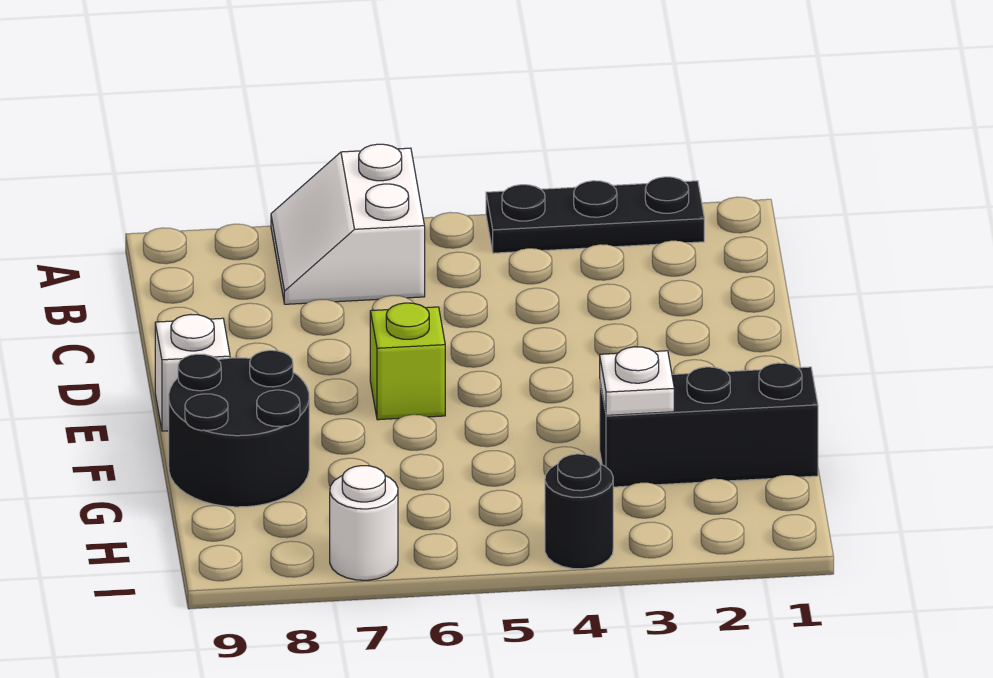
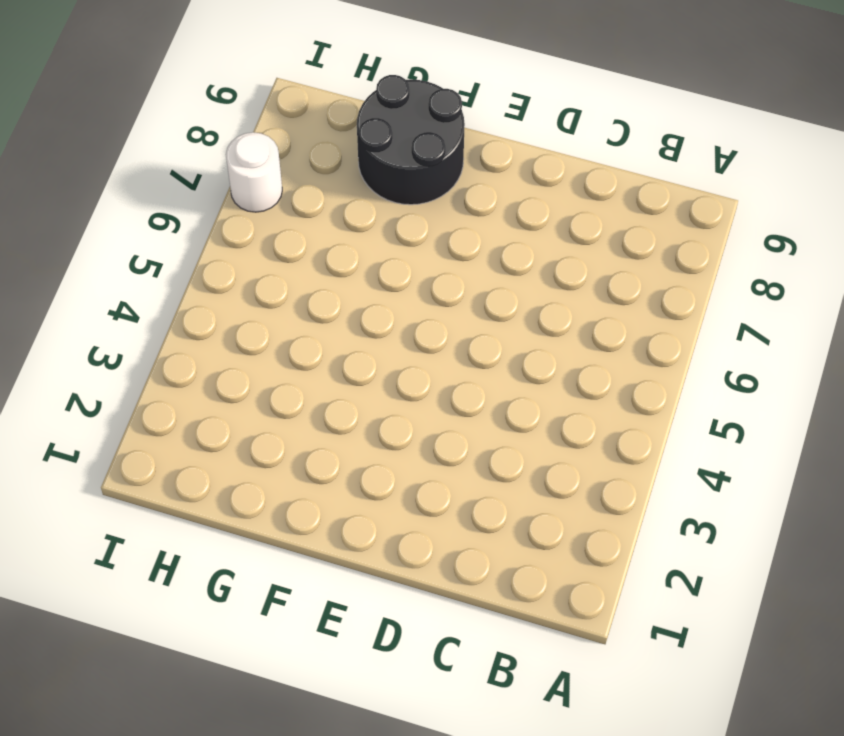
none -> black 1x3 plate [486,177,704,253]
none -> white 2x2 slope [271,144,425,304]

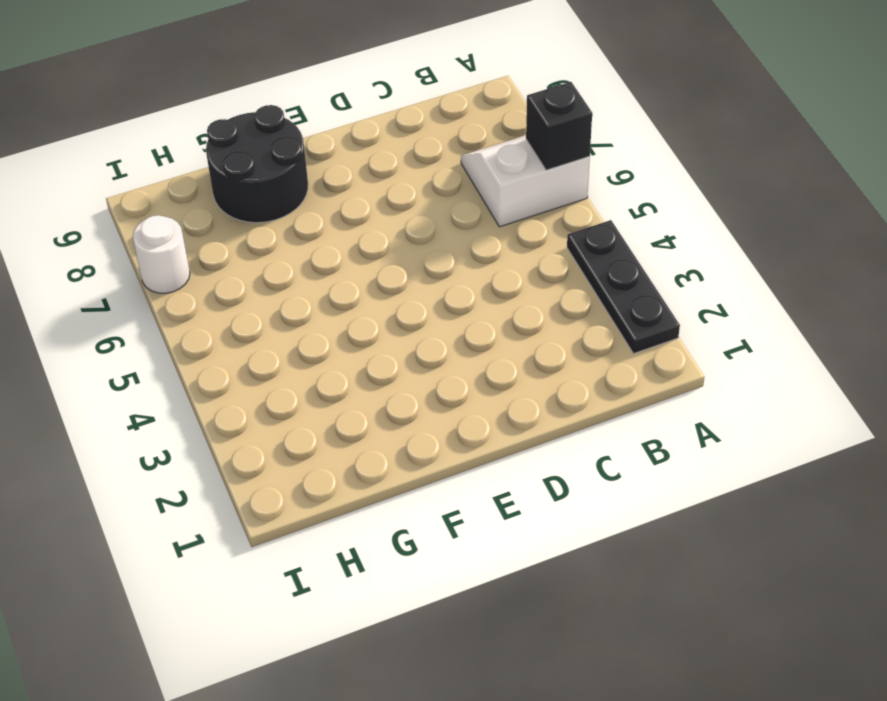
black 1x1 brick [526,82,592,170] -> none
none -> lime 1x1 brick [370,303,445,420]
none -> white 1x1 brick [155,315,230,431]

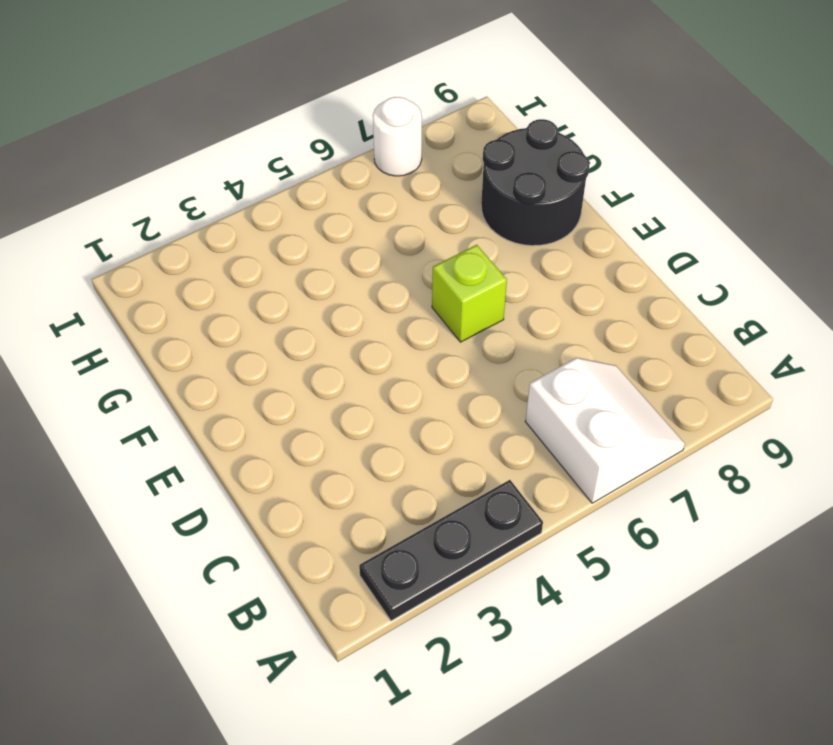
none -> white 1x1 brick [155,315,230,431]
none -> black 1x3 brick [600,363,818,487]

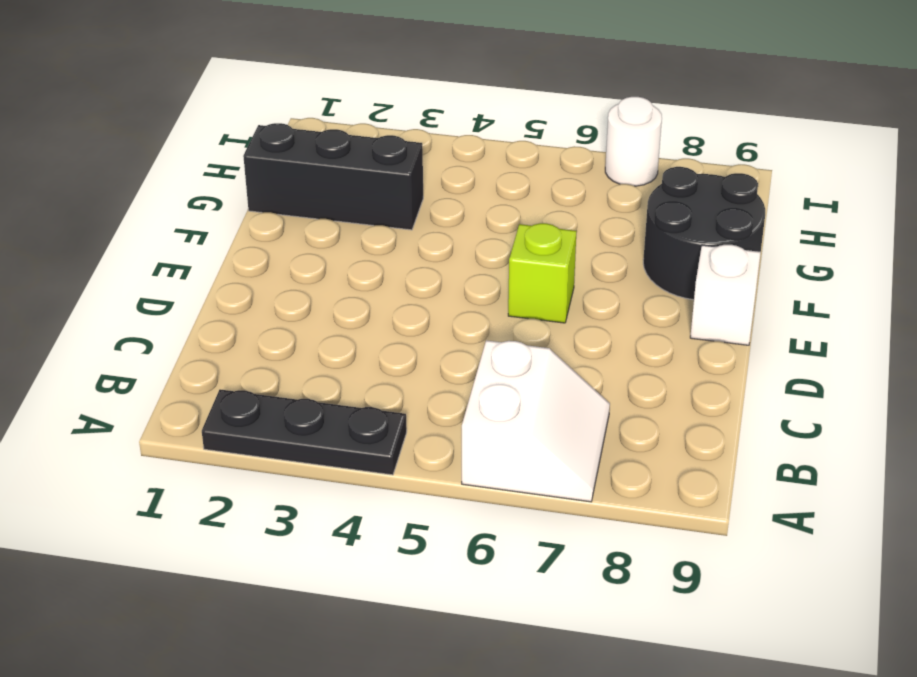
none -> black 1x1 round brick [545,454,613,569]
none -> white 1x1 plate [600,347,674,415]

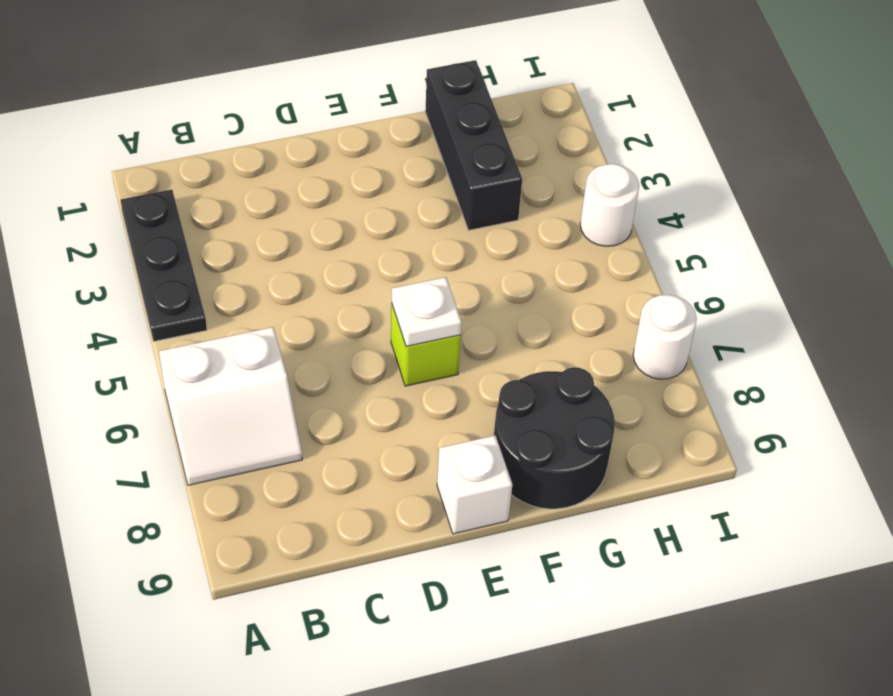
white 1x1 plate [392,277,462,346] -> white 1x1 plate moved to [600,347,674,415]
white 1x1 round brick [580,164,639,246] -> black 1x1 round brick [545,454,613,569]

